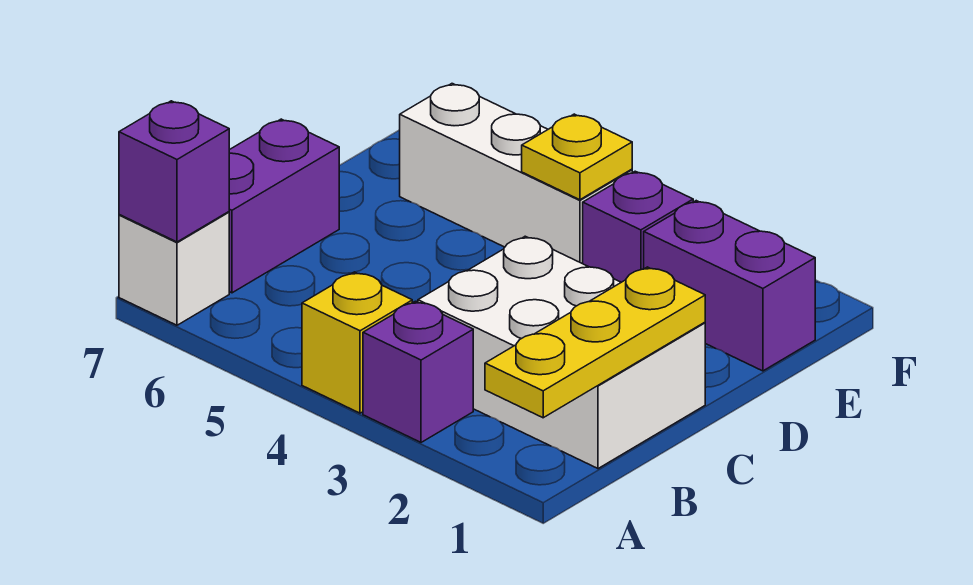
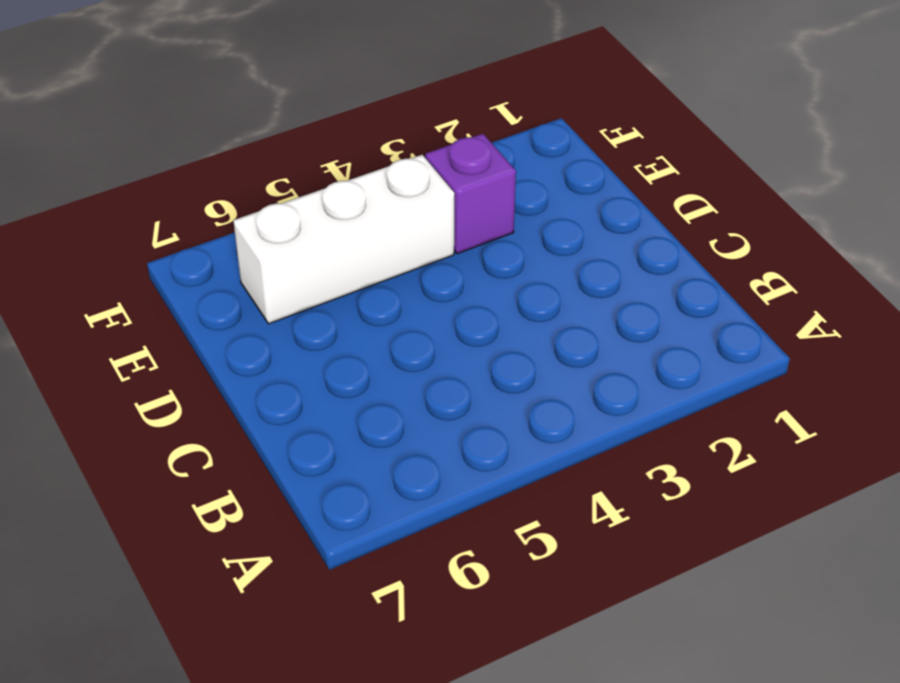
none -> purple 1x1 brick [363,301,473,442]
none -> yellow 1x1 brick [302,272,412,413]

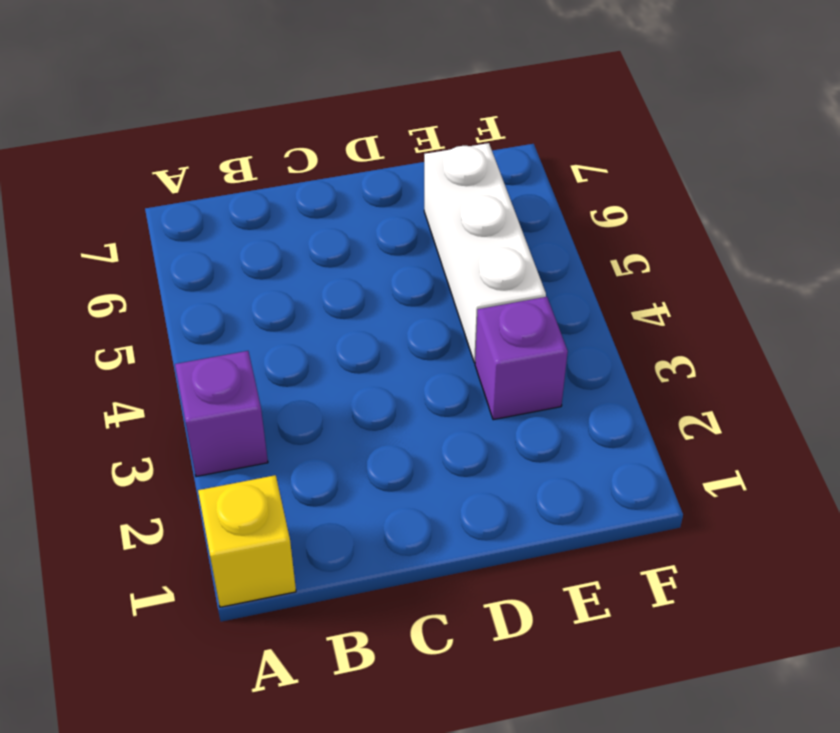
yellow 1x1 brick [198,475,296,607] -> yellow 1x1 brick moved to [302,272,412,413]
none -> white 1x1 brick [119,212,229,325]
none -> white 2x3 brick [418,236,705,469]

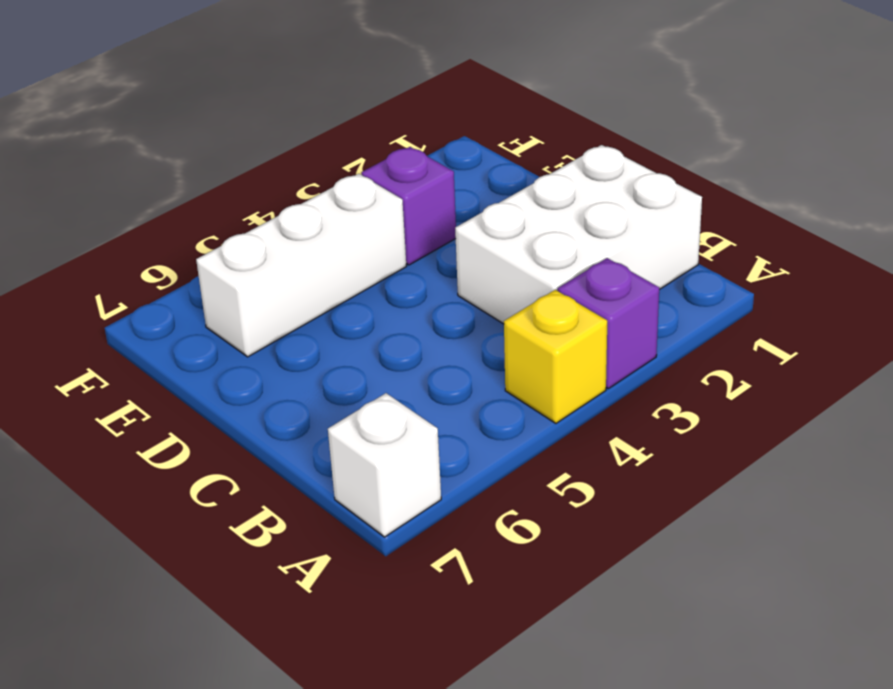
none -> purple 1x2 brick [229,119,339,293]
none -> purple 1x2 brick [644,201,815,371]

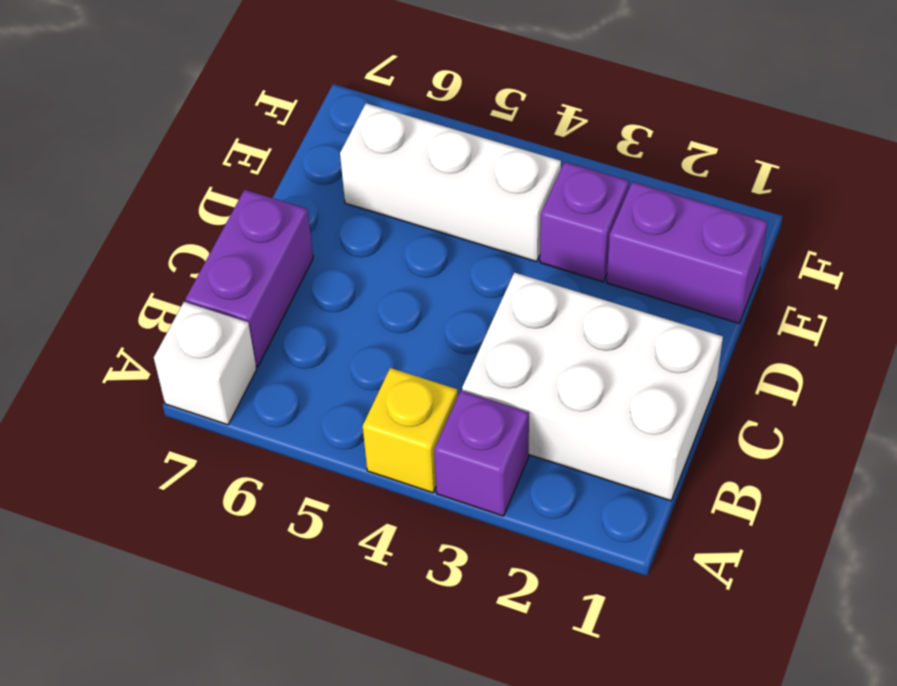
none -> yellow 1x3 plate [485,267,705,418]
none -> purple 1x1 brick [119,101,229,242]

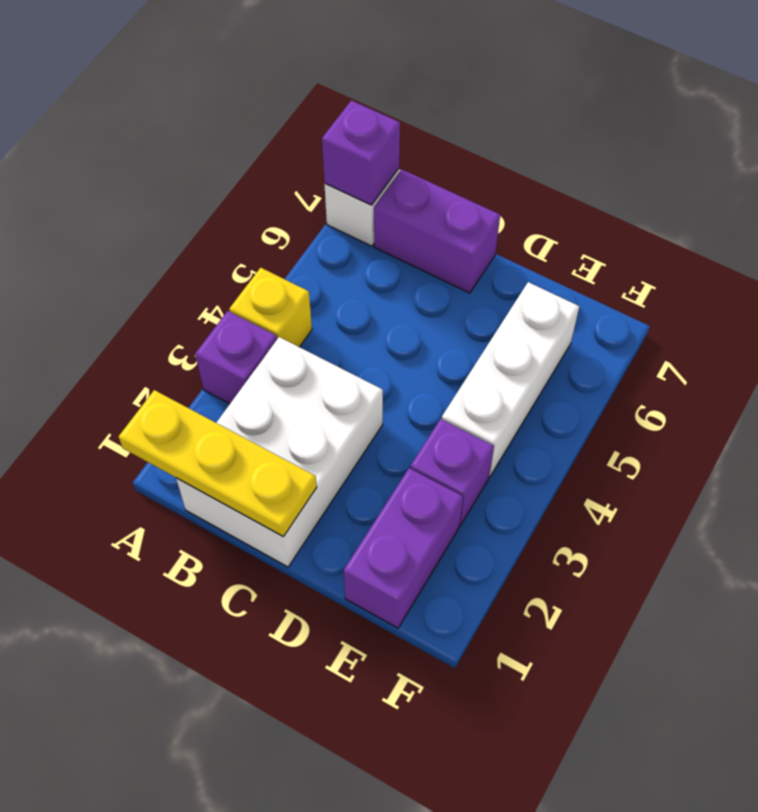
none -> yellow 1x1 plate [522,114,632,200]

